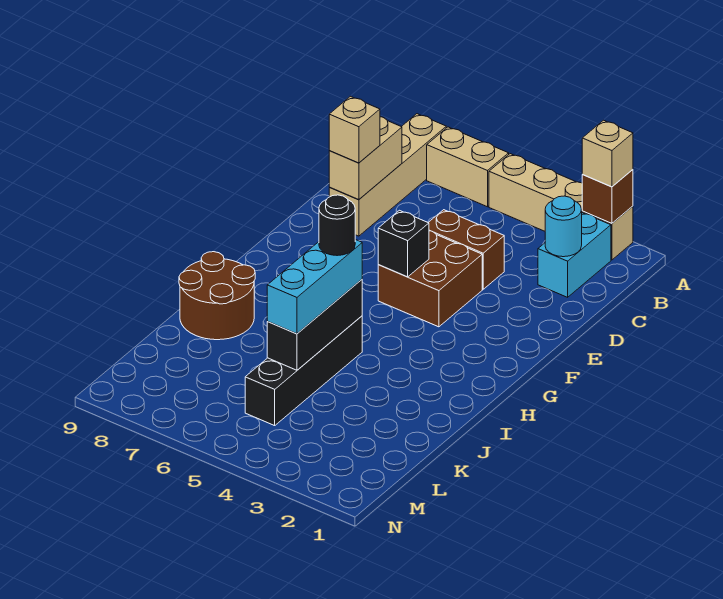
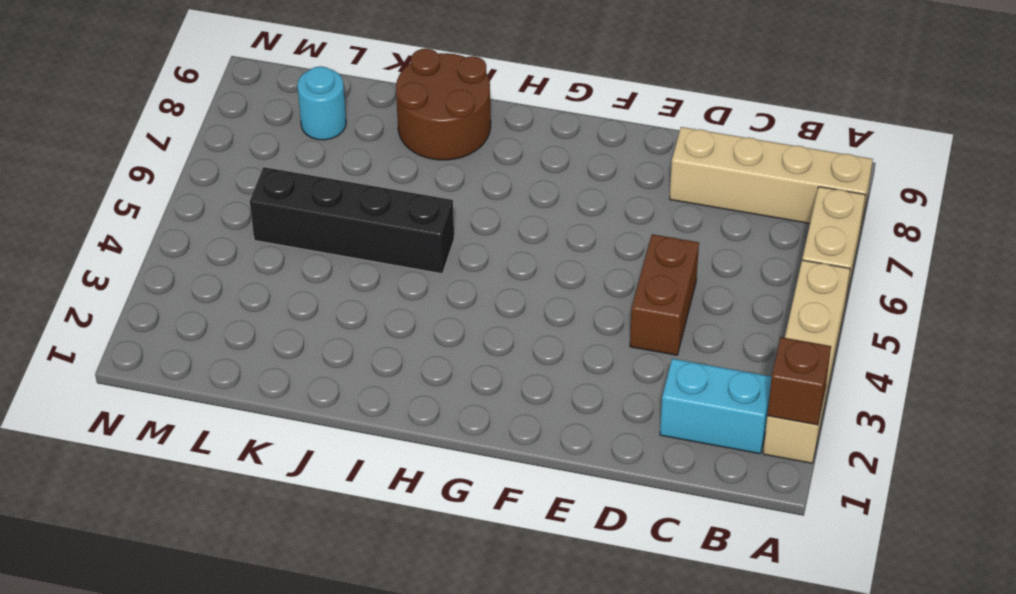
cyan 1x1 round brick [297,66,346,140] -> cyan 1x1 round brick moved to [545,196,582,257]
none -> brown 2x2 brick [378,231,482,327]
none -> tan 1x2 brick [329,117,402,200]
none -> black 1x1 brick [378,210,429,277]

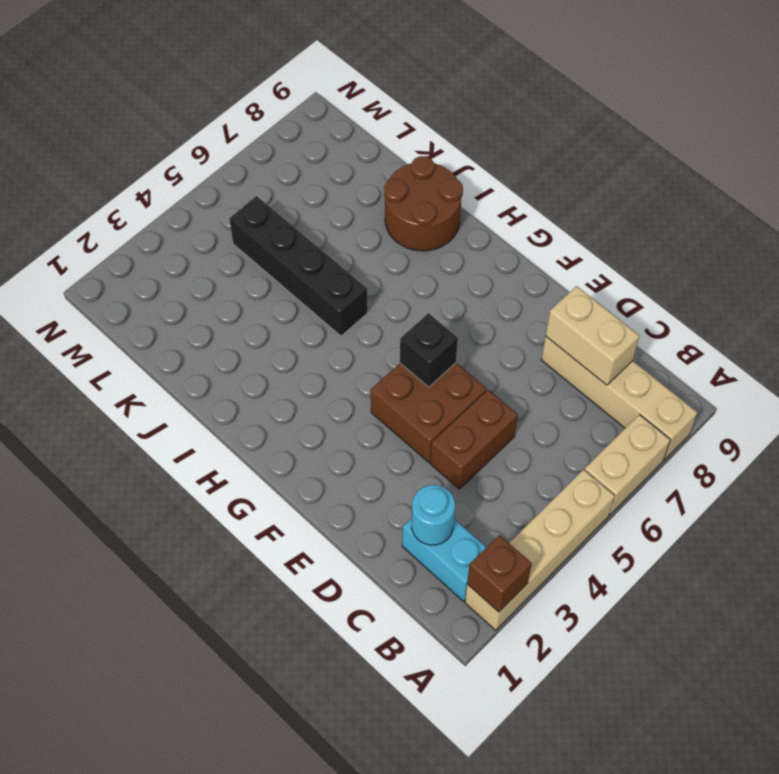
none -> black 1x3 brick [267,279,362,370]
none -> tan 1x1 brick [582,120,633,187]
none -> tan 1x1 brick [329,96,380,163]

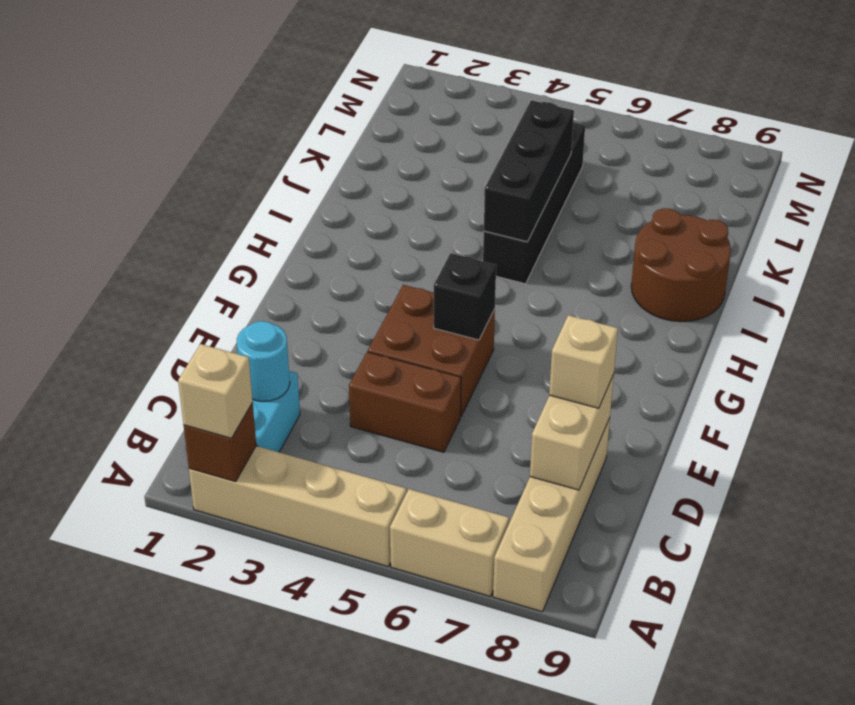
none -> cyan 1x3 brick [267,239,362,334]
none -> black 1x1 round brick [319,195,355,256]

